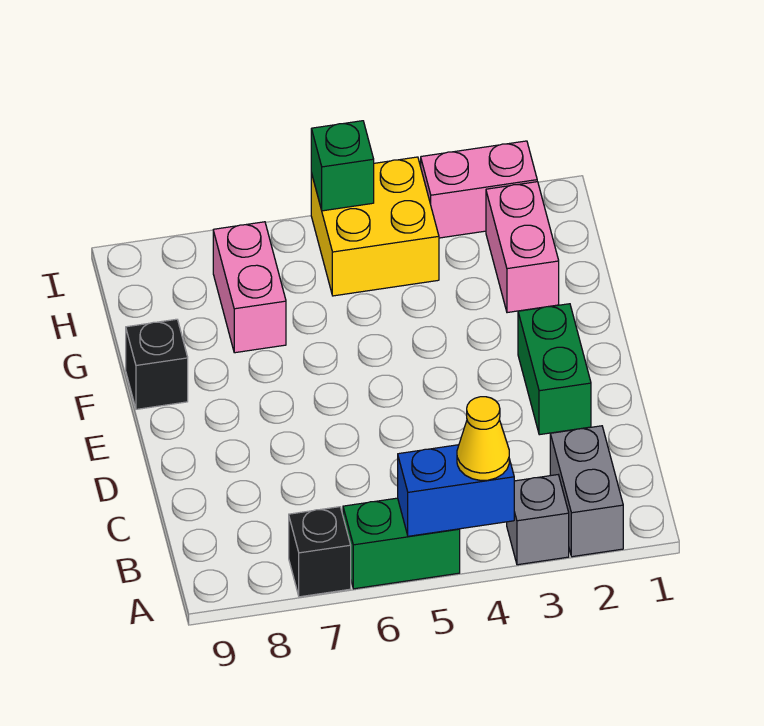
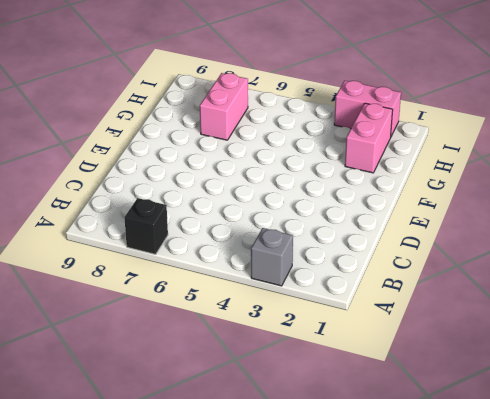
none -> grey 1x2 brick [550,426,623,557]
none -> green 1x2 brick [343,498,460,589]
none -> green 1x2 brick [518,304,591,435]

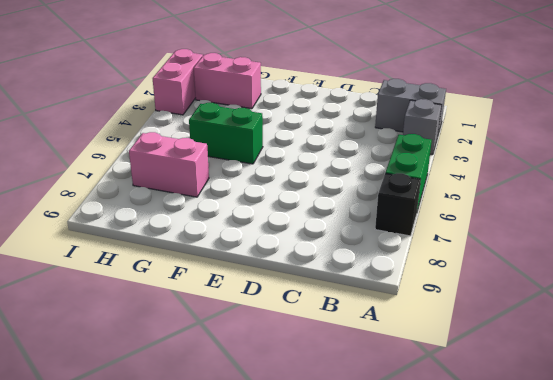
green 1x2 brick [189,103,263,164] -> green 1x2 brick moved to [518,304,591,435]
none -> black 1x1 brick [126,319,188,409]
none -> yellow 2x2 brick [311,157,439,296]
none -> blue 1x2 brick [398,445,514,536]

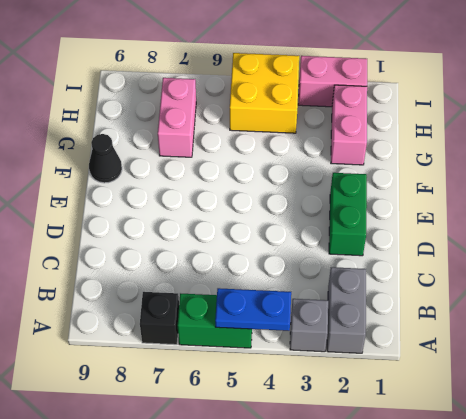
blue 1x2 plate [215,288,291,331] -> blue 1x2 brick [398,445,514,536]
black 1x1 cone [89,134,122,183] -> black 1x1 brick [126,319,188,409]
none -> green 1x1 brick [311,121,374,211]
none -> yellow 1x1 cone [457,397,509,480]

